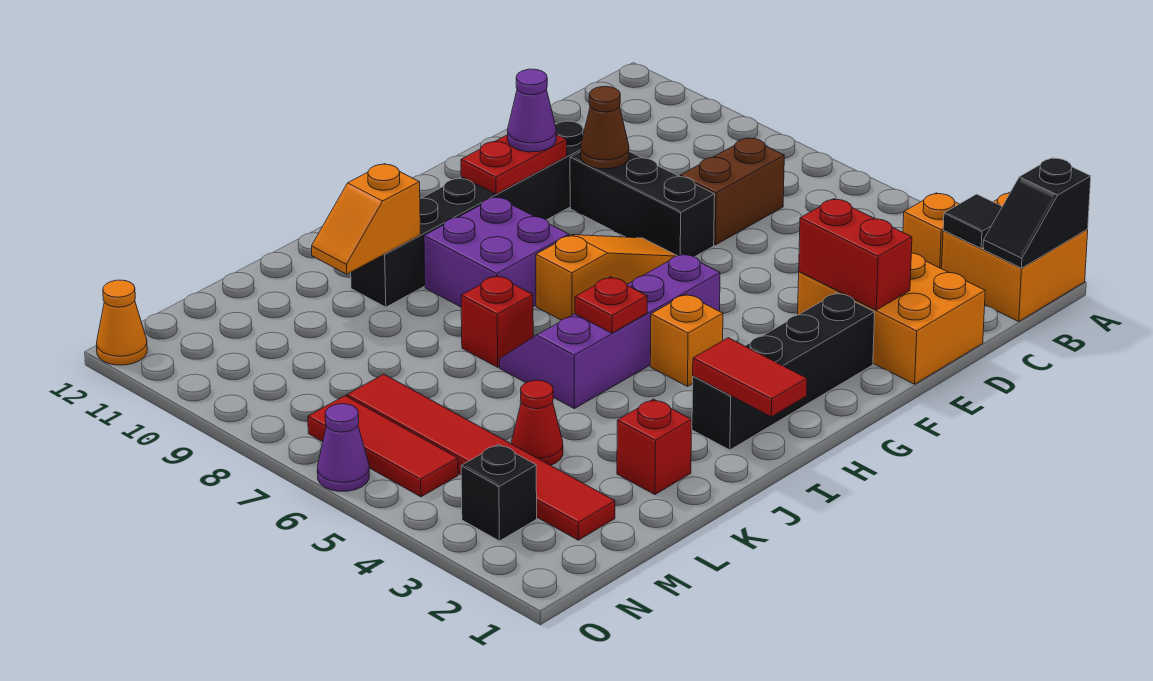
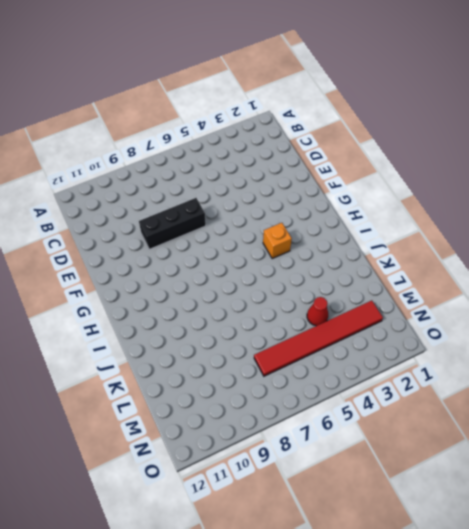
none -> orange 2x2 brick [942,192,1088,321]
none -> orange 1x1 brick [903,193,959,269]
none -> brown 1x2 brick [680,138,784,245]

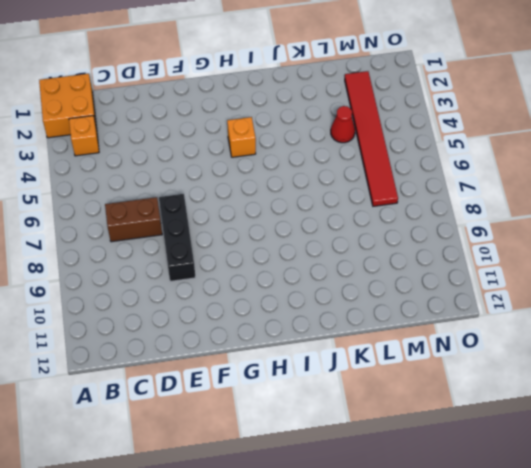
none -> orange 2x3 brick [798,253,985,384]
none -> black 1x6 brick [351,121,584,307]
none -> black 1x4 brick [692,293,875,450]

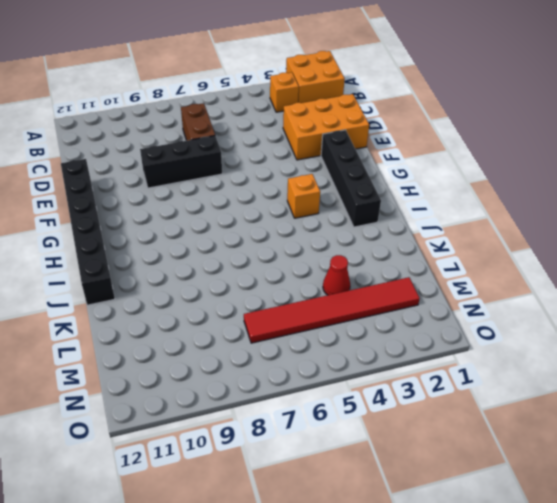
black 1x6 brick [61,159,115,305] -> black 1x6 brick moved to [351,121,584,307]
none -> orange 1x3 slope [536,235,677,320]
none -> purple 2x4 slope [500,254,720,409]
none -> purple 2x2 brick [424,197,569,307]

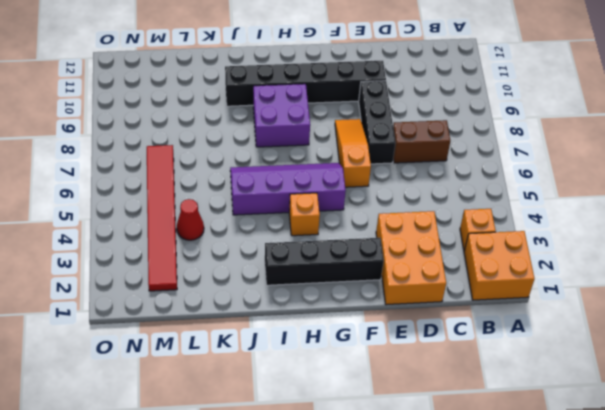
orange 1x3 slope [335,119,371,187] -> orange 1x3 slope turned to [536,235,677,320]
none -> red 1x1 brick [461,276,533,367]
none -> red 1x1 brick [617,399,692,494]
none -> black 1x1 brick [461,444,537,541]

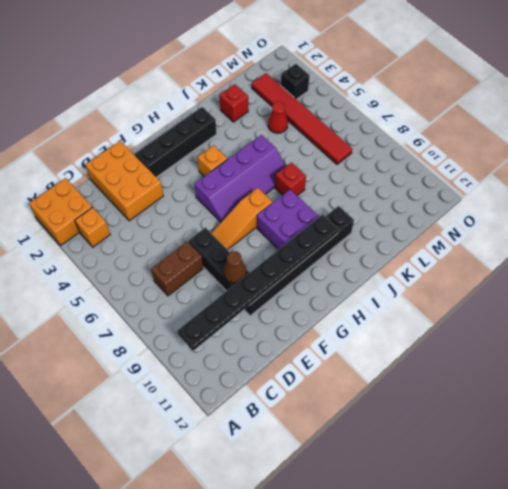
black 1x8 plate [177,214,338,351] -> red 1x2 plate [461,134,567,194]
none -> red 1x3 tile [308,396,458,497]
none -> purple 1x1 cone [317,404,369,491]
none -> orange 1x1 cone [96,280,147,365]

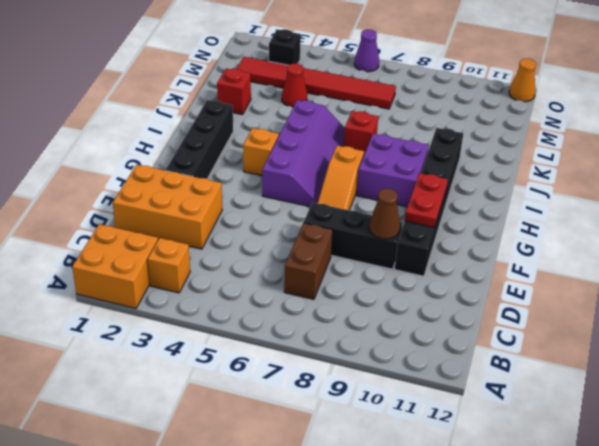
none -> red 1x3 tile [308,396,458,497]
none -> black 1x2 slope [983,158,1091,268]
none -> black 1x1 tile [943,194,1002,248]

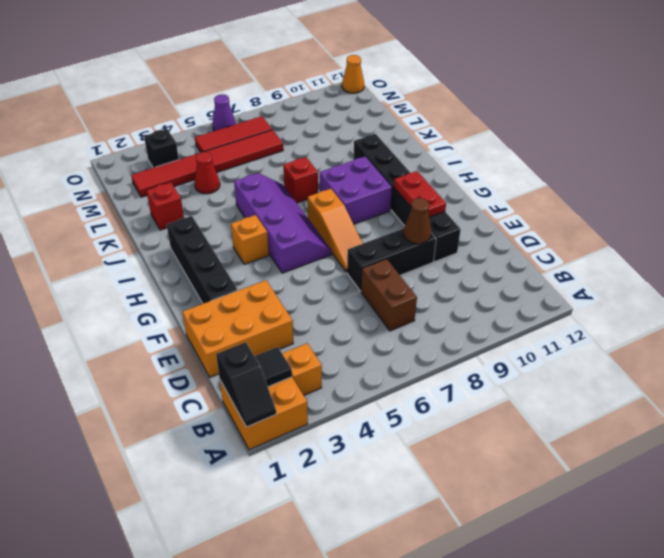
black 1x2 slope [216,342,276,427] -> black 1x2 slope turned to [983,158,1091,268]
none -> red 1x2 brick [799,199,912,310]
none -> red 1x2 tile [693,338,807,417]
none -> red 1x1 plate [575,277,647,333]

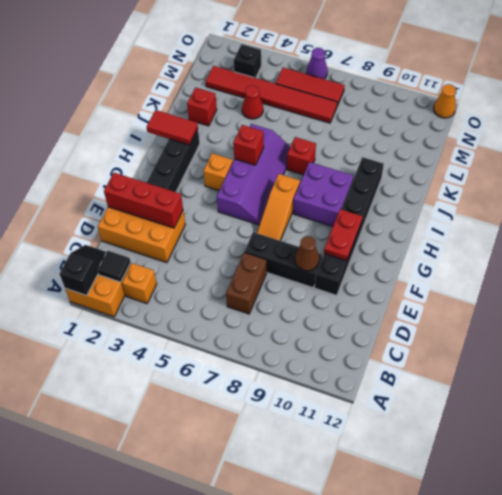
red 1x3 brick [104,173,183,228] -> red 1x2 brick [799,199,912,310]
red 1x1 brick [233,125,264,165] -> red 1x1 plate [575,277,647,333]
none -> orange 1x2 slope [312,164,420,274]
none -> purple 1x1 cone [508,69,556,152]

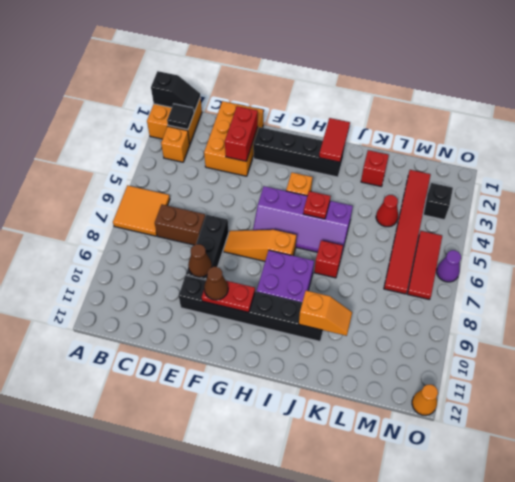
orange 2x2 tile [113,185,170,236] -> none
brown 1x1 cone [204,267,228,300] -> purple 1x1 cone [508,69,556,152]

